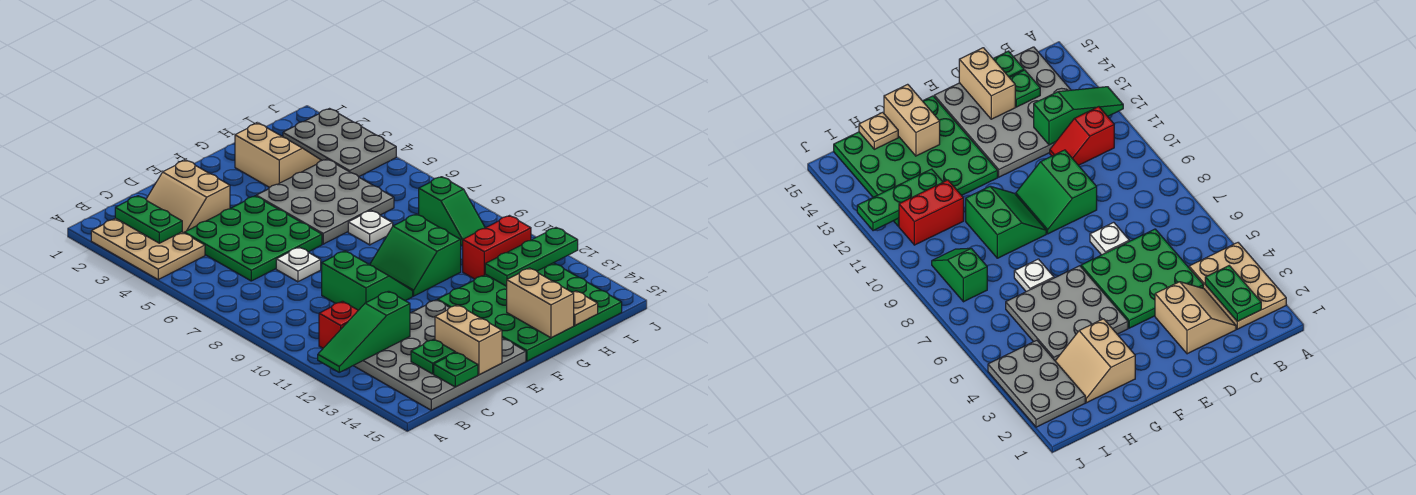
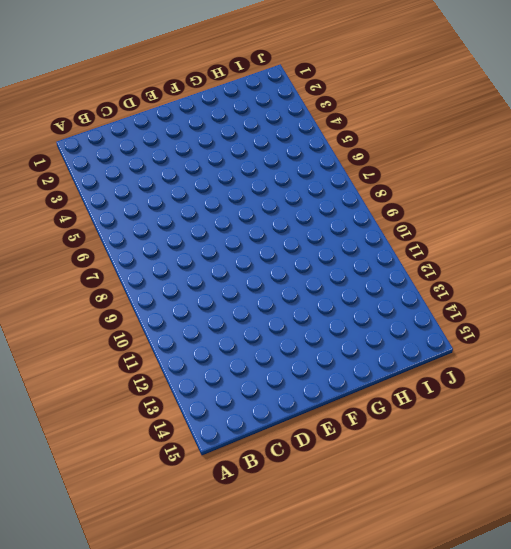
none -> tan 2x3 plate [91,218,205,279]
none -> red 1x2 slope [319,301,358,348]
none -> grey 4x4 plate [353,300,526,410]

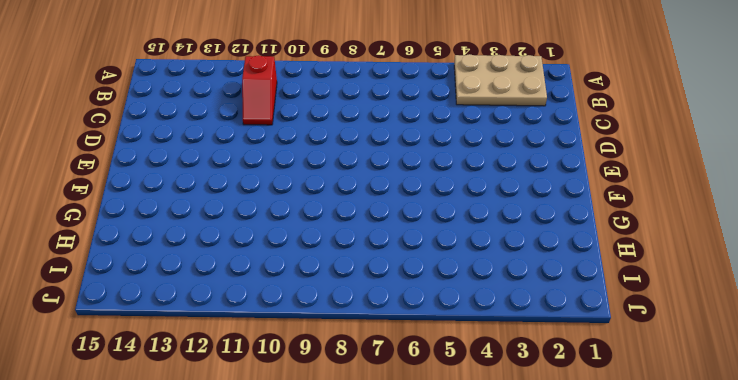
none -> grey 4x4 plate [353,300,526,410]
none -> tan 2x2 slope [146,160,230,233]
none -> green 3x3 plate [184,196,322,281]

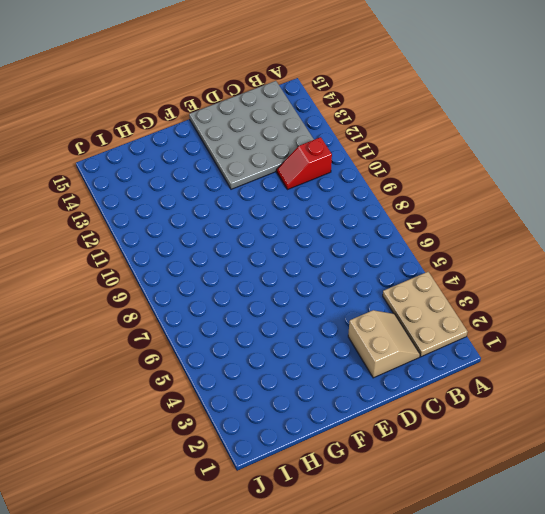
none -> green 3x3 plate [184,196,322,281]
none -> white 1x1 plate [276,247,321,282]
none -> green 2x2 slope [322,251,413,310]

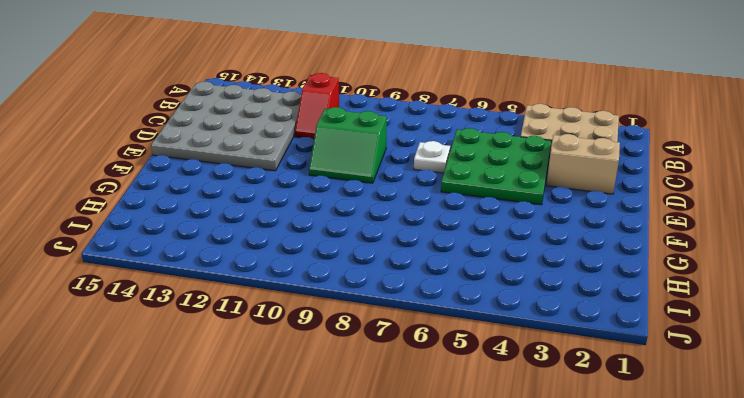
none -> grey 3x3 plate [256,159,394,244]
none -> green 2x2 slope [370,214,461,296]
none -> green 4x4 plate [438,263,622,361]

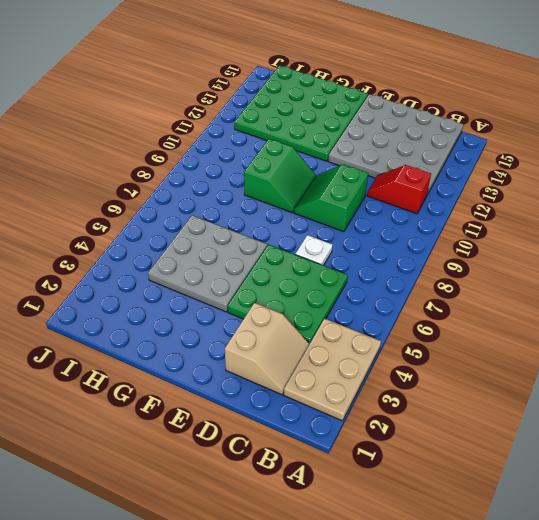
none -> tan 2x2 slope [235,123,322,188]
none -> white 1x1 plate [348,210,393,245]
none -> red 1x2 brick [463,216,531,279]

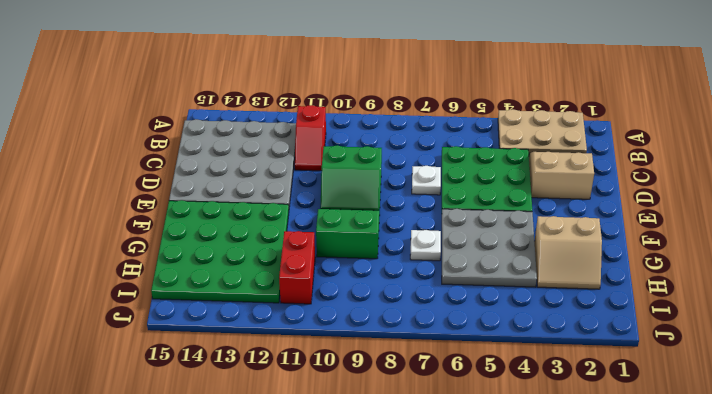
none -> grey 2x3 plate [283,109,396,177]
none -> green 1x2 slope [419,177,485,246]
none -> green 1x3 slope [318,291,410,372]

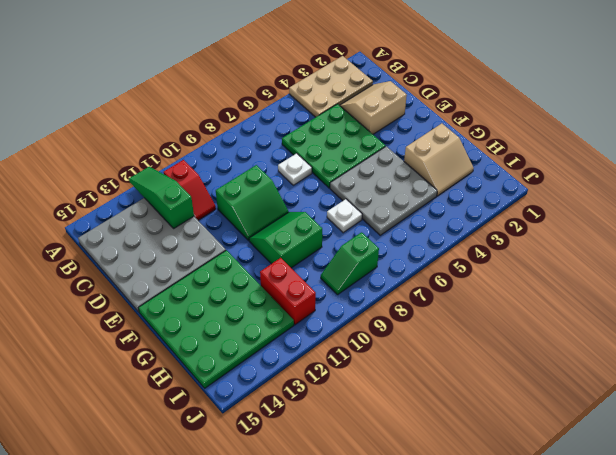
none -> grey 2x3 plate [283,109,396,177]
none -> green 1x2 plate [115,196,182,243]
none -> green 1x1 plate [411,339,455,374]

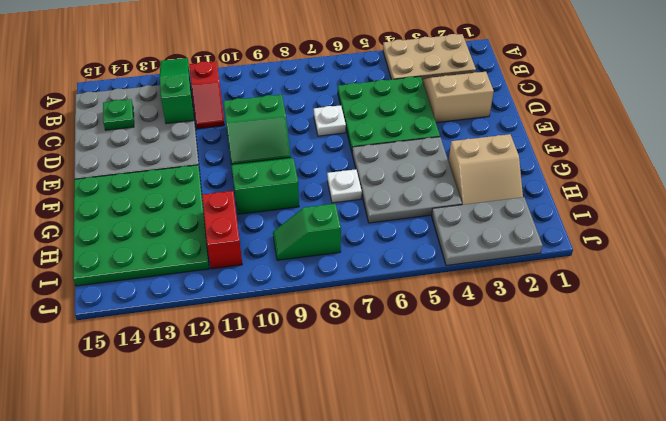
none -> green 1x2 plate [115,196,182,243]
none -> green 1x1 plate [434,352,478,387]
none -> tan 1x2 brick [435,305,502,375]

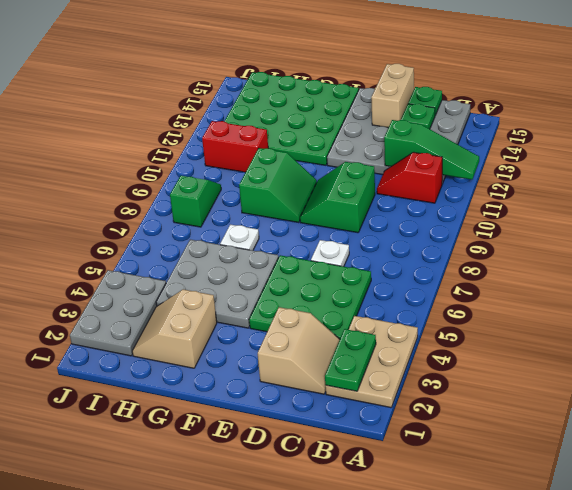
none -> tan 1x2 brick [507,268,574,338]
none -> green 1x3 plate [485,228,578,286]
none -> tan 1x1 plate [572,291,598,326]

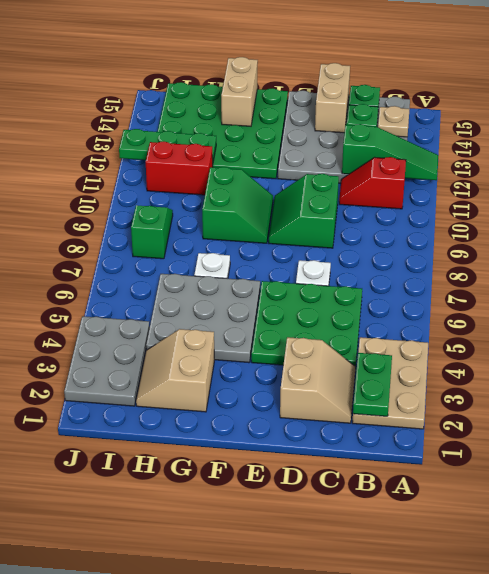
tan 1x1 plate [378,106,410,137] -> tan 1x1 plate moved to [572,291,598,326]

